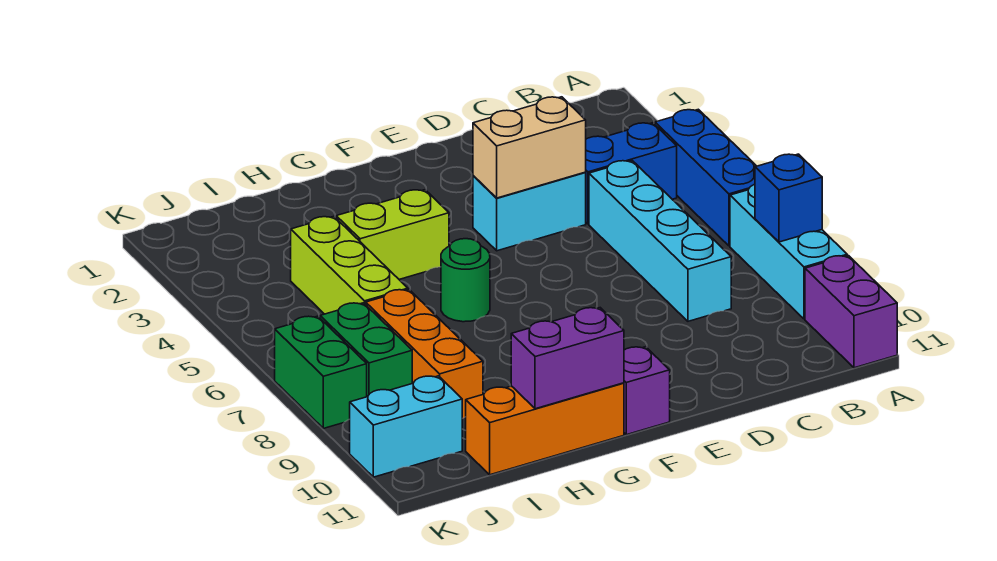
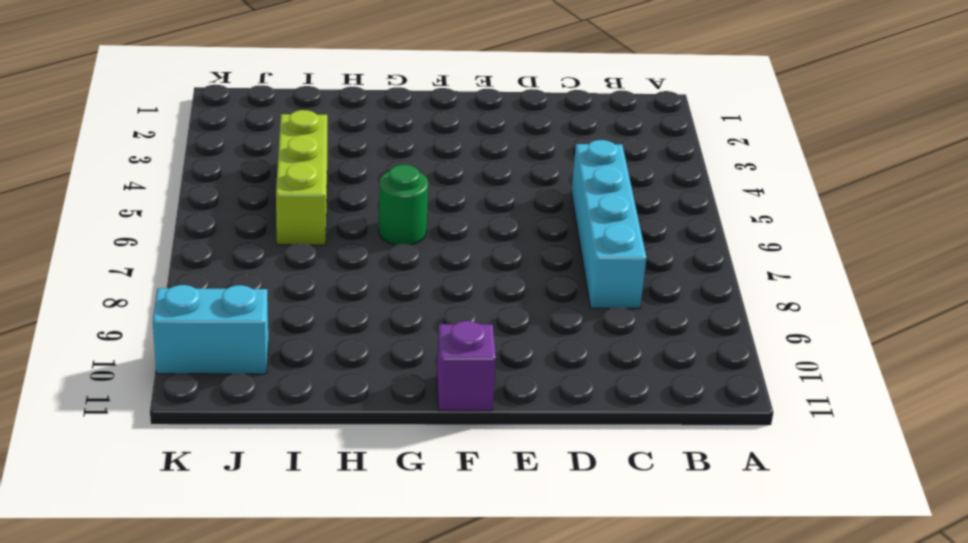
none -> blue 1x3 brick [655,109,756,246]
none -> cyan 1x3 brick [730,184,847,319]
none -> purple 1x2 brick [805,256,897,368]

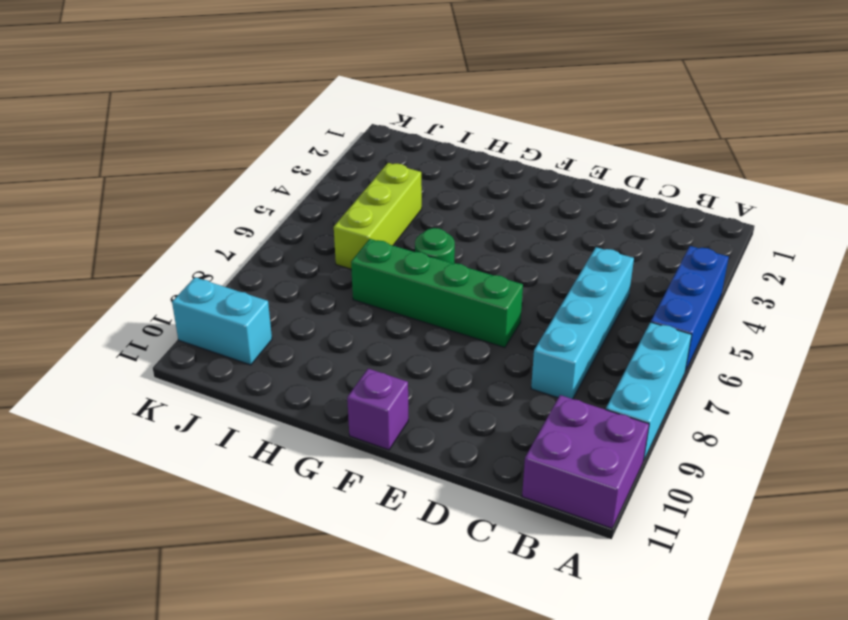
purple 2x2 brick [522,395,649,528] -> purple 1x2 brick [805,256,897,368]
green 1x4 brick [351,239,523,348] -> none
none -> blue 1x2 brick [585,123,677,224]
none -> cyan 1x2 brick [473,172,586,251]
none -> lime 1x2 brick [336,190,449,279]

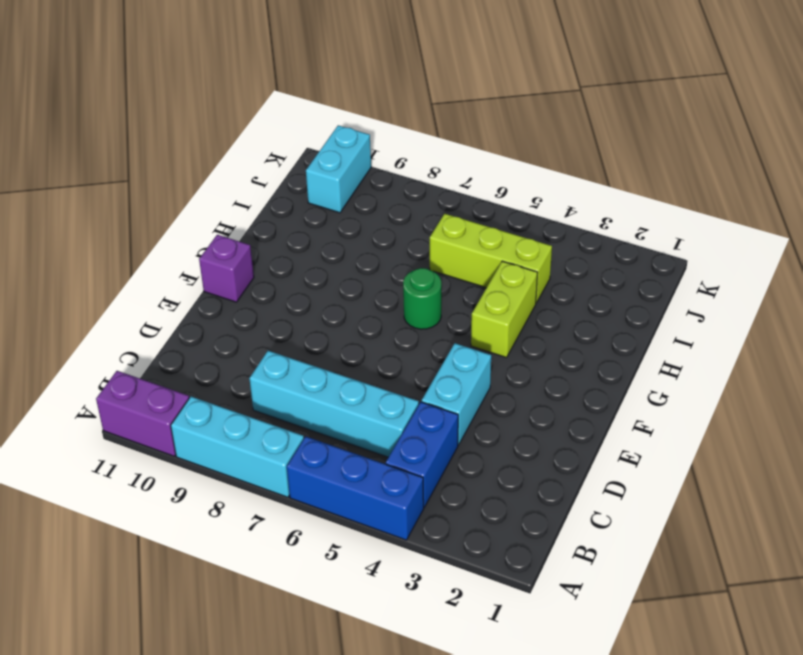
none -> orange 1x3 brick [466,383,624,475]
none -> orange 1x3 brick [366,290,483,419]
none -> green 1x2 brick [320,303,412,397]

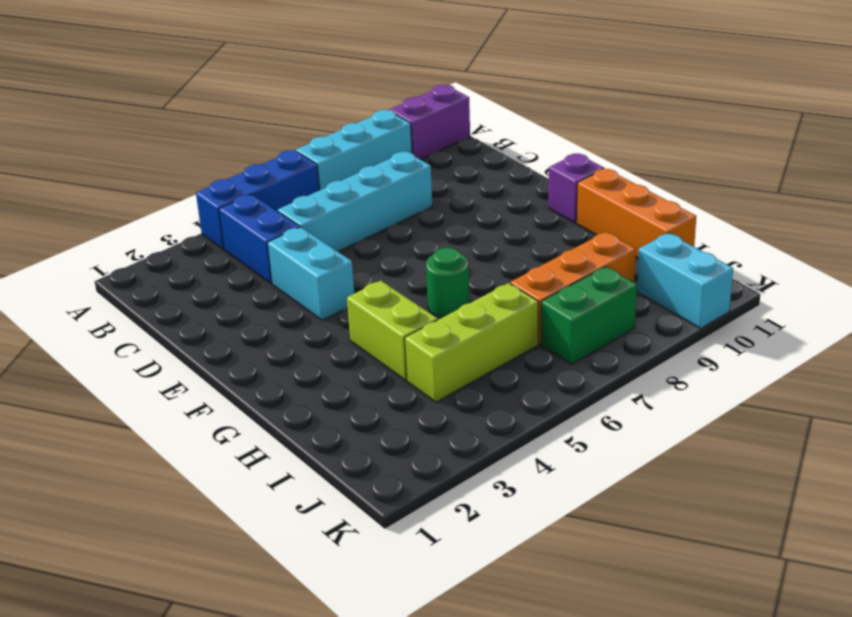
none -> green 1x2 brick [275,316,367,428]
none -> blue 1x1 brick [755,154,822,242]
none -> tan 1x2 brick [473,97,586,198]

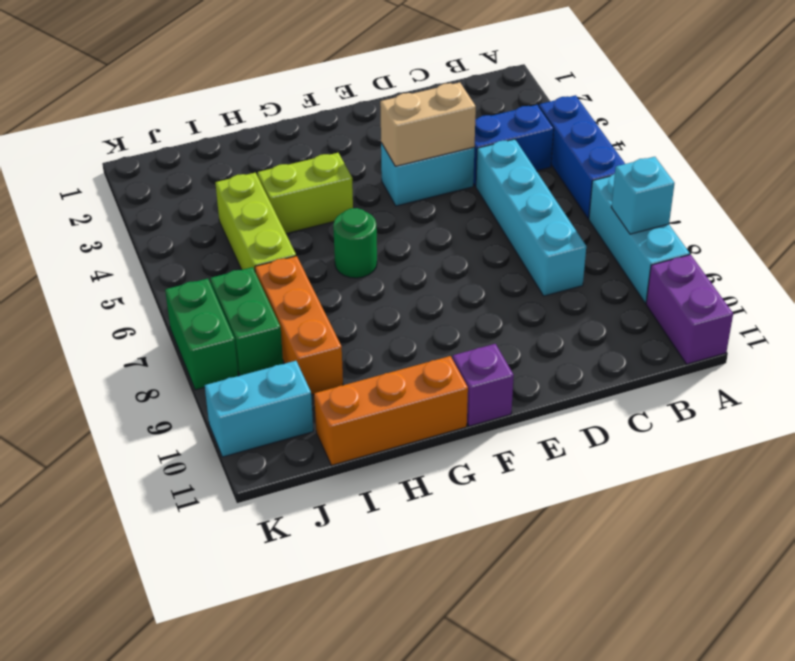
cyan 1x1 brick [611,157,675,234] -> blue 1x1 brick [755,154,822,242]
none -> purple 1x2 brick [511,308,624,409]

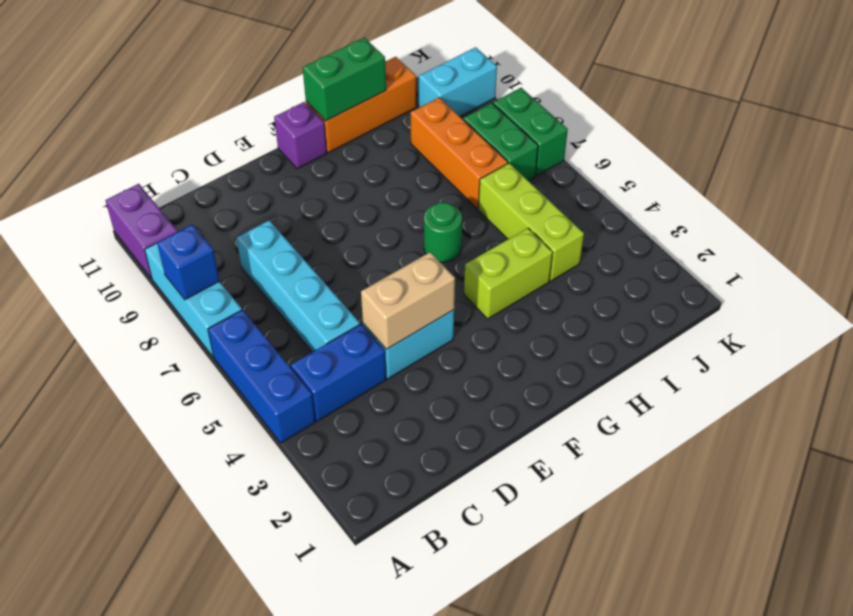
green 1x2 brick [303,38,386,121] -> purple 1x2 brick [511,308,624,409]

